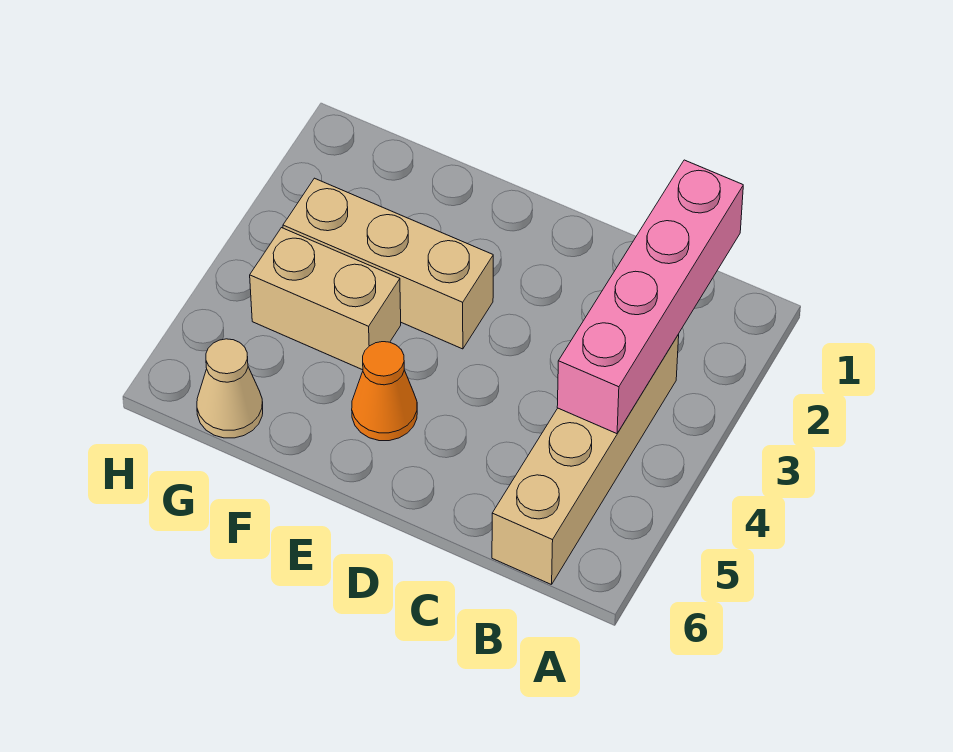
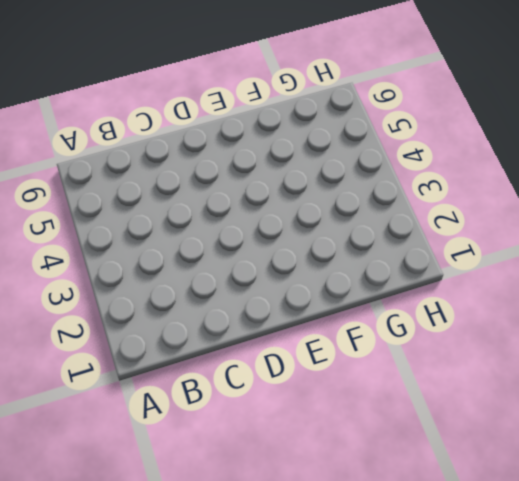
none -> tan 1x4 brick [492,334,679,585]
none -> tan 1x3 brick [283,178,493,349]

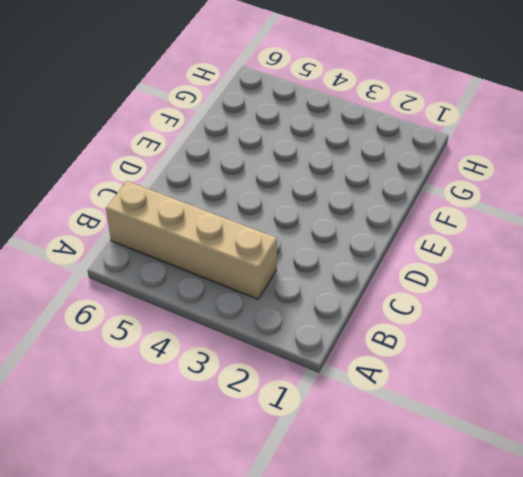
none -> tan 1x3 brick [283,178,493,349]
none -> orange 1x1 cone [352,342,417,441]

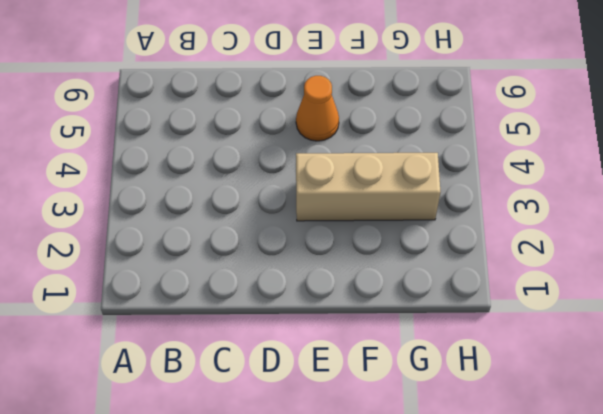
none -> tan 1x4 brick [492,334,679,585]
none -> tan 1x2 brick [250,228,401,370]

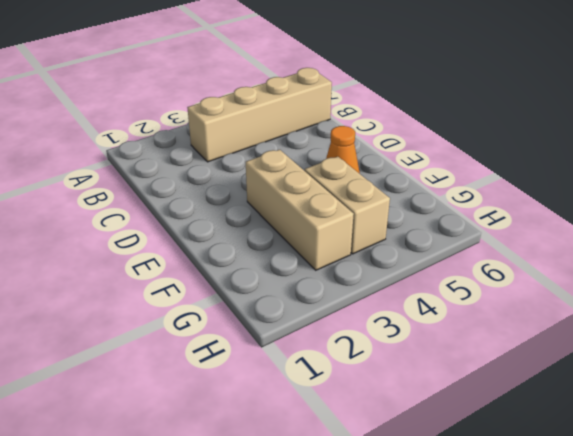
none -> tan 1x1 cone [197,339,263,438]
none -> pink 1x4 brick [557,160,743,434]

